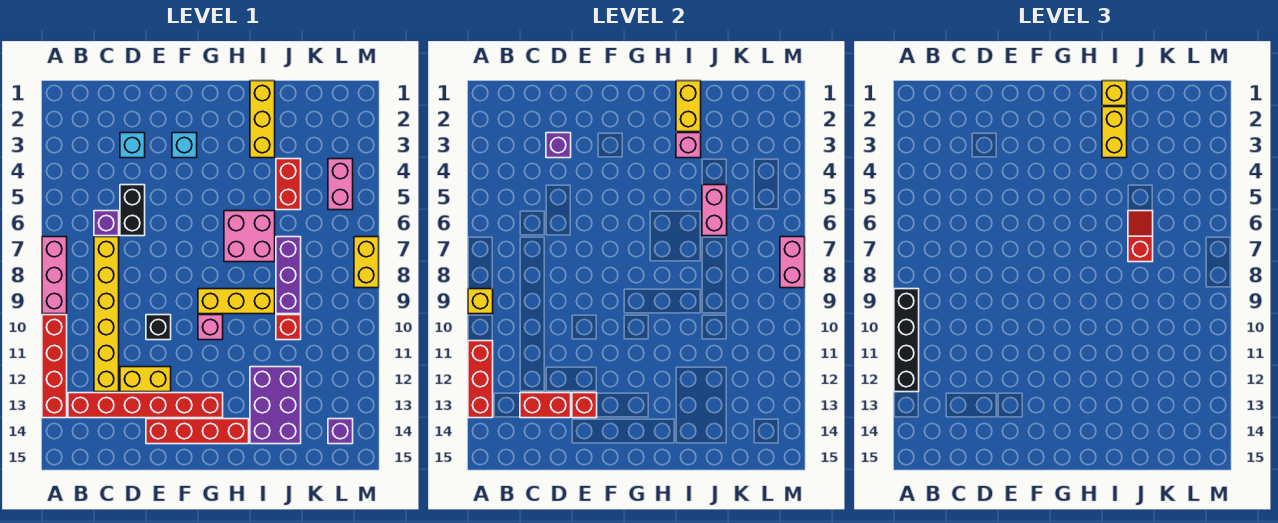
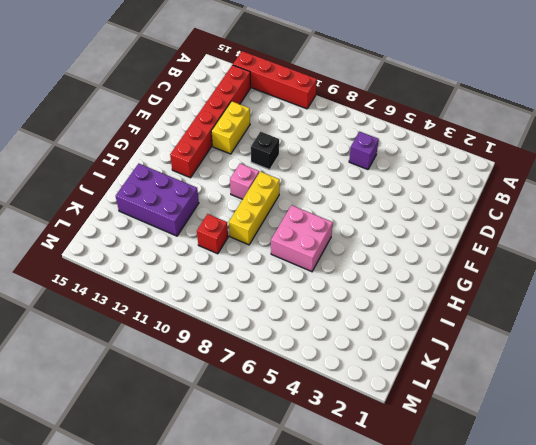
none -> pink 1x3 brick [42,237,67,314]
none -> yellow 1x6 brick [94,237,119,392]
none -> cyan 1x1 brick [120,133,145,158]
none -> black 1x2 brick [120,185,145,236]

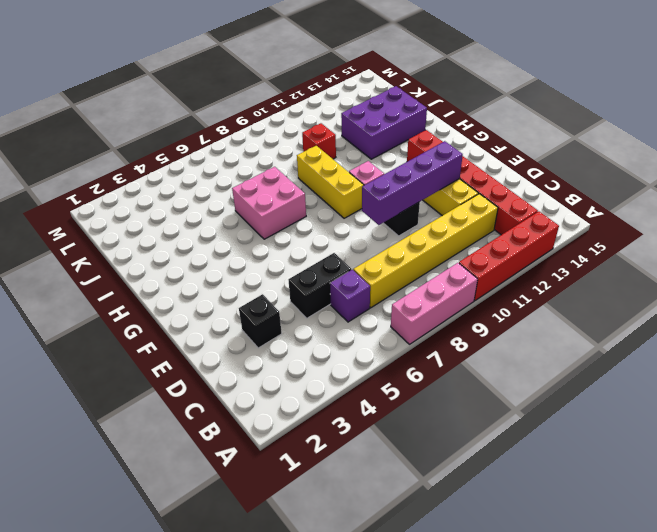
black 1x1 brick [239,294,282,348] -> cyan 1x1 brick [120,133,145,158]
purple 1x4 brick [362,141,463,225] -> none
none -> red 1x4 brick [146,419,249,444]
none -> cyan 1x1 brick [172,133,197,158]
none -> yellow 1x3 brick [250,81,275,158]
none -> red 1x2 brick [276,159,301,210]

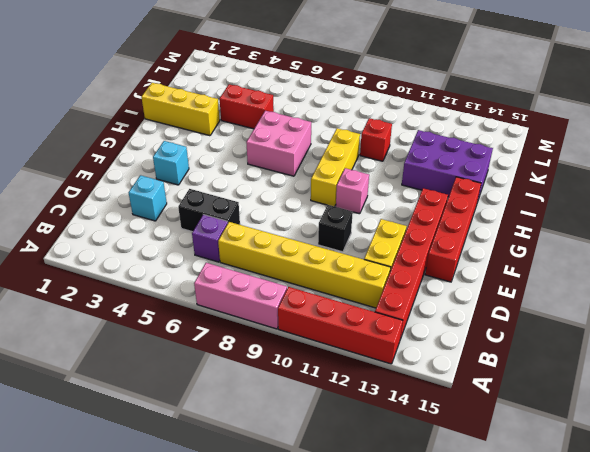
none -> purple 1x3 brick [276,237,301,314]
none -> pink 1x2 brick [328,159,353,210]
none -> purple 1x1 brick [328,419,353,444]
none -> yellow 1x2 brick [354,237,379,288]

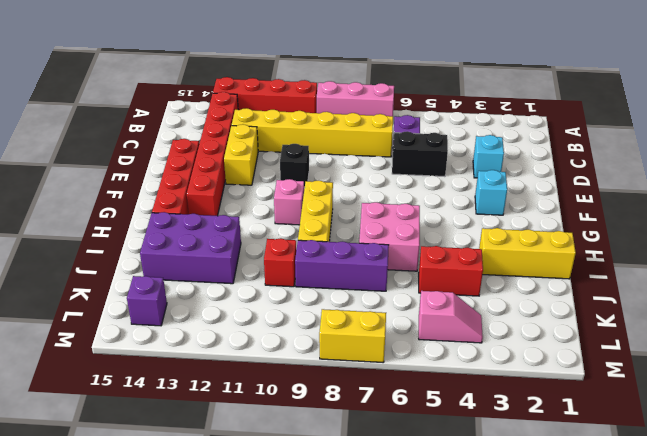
pink 1x2 slope [419,291,483,343] -> pink 1x2 brick [328,159,353,210]
none -> yellow 1x1 brick [468,289,493,314]
none -> red 1x3 brick [468,341,493,418]
none -> red 1x2 brick [520,393,571,418]
none -> purple 1x1 brick [546,133,571,158]

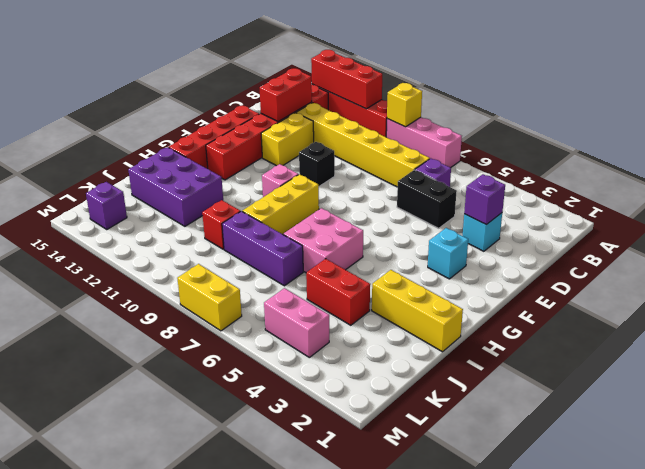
none -> red 1x1 brick [572,393,597,418]
none -> yellow 1x2 brick [676,81,701,132]
none -> pink 1x1 brick [676,133,701,158]
none -> pink 1x2 brick [702,185,727,236]

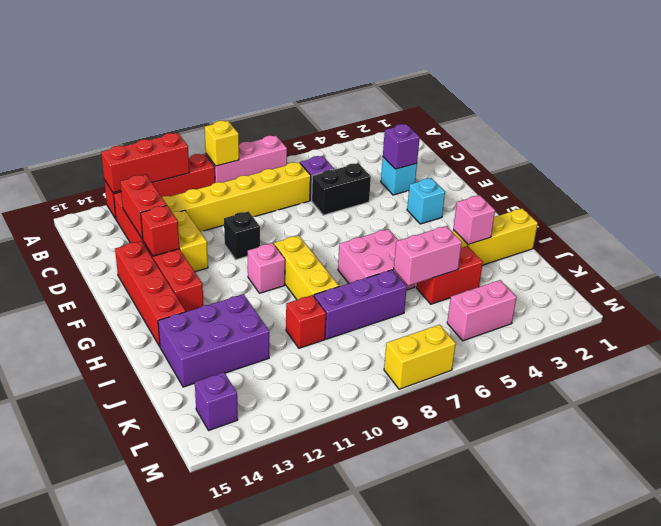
none -> yellow 1x2 brick [676,81,701,132]
none -> pink 1x2 brick [780,237,805,288]
none -> black 1x4 brick [894,289,919,392]
none -> yellow 1x1 brick [1102,81,1127,106]

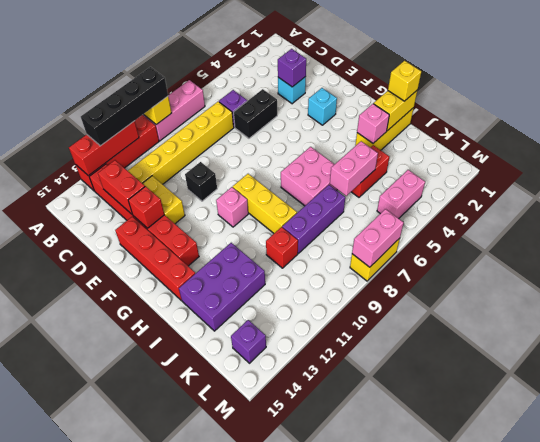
none -> yellow 1x2 brick [1102,107,1127,158]
none -> red 1x2 slope [1128,211,1153,262]

